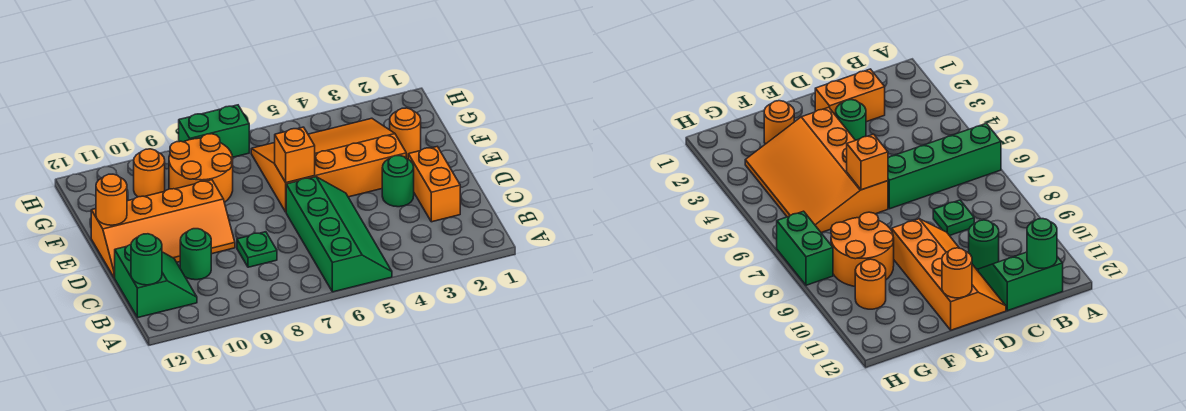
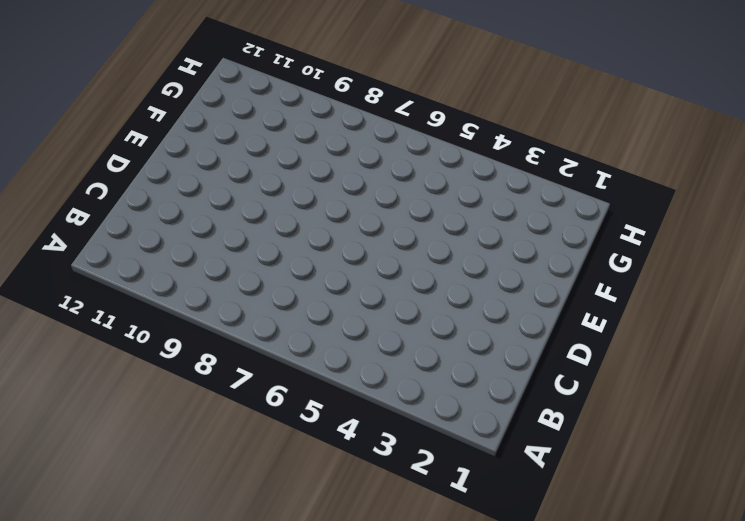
none -> green 2x4 slope [286,177,392,292]
none -> green 2x2 slope [115,244,197,317]
none -> orange 1x2 brick [408,147,460,222]

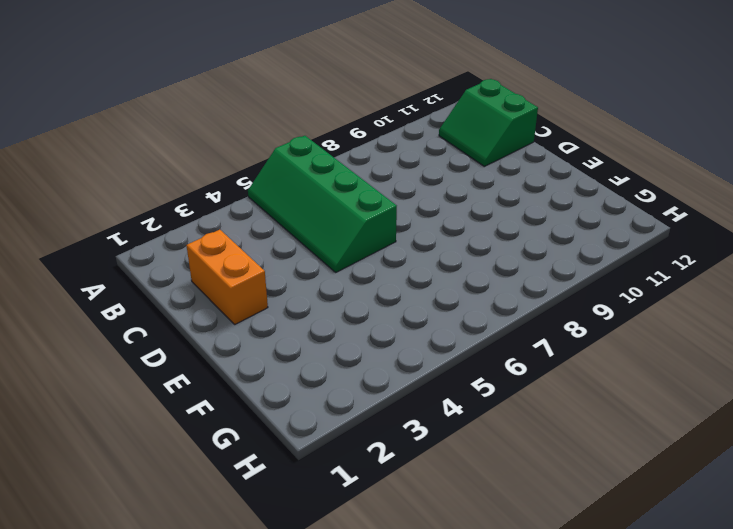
none -> green 1x1 plate [237,232,277,267]
none -> green 1x1 round brick [180,229,211,280]
none -> green 1x1 round brick [382,156,414,207]

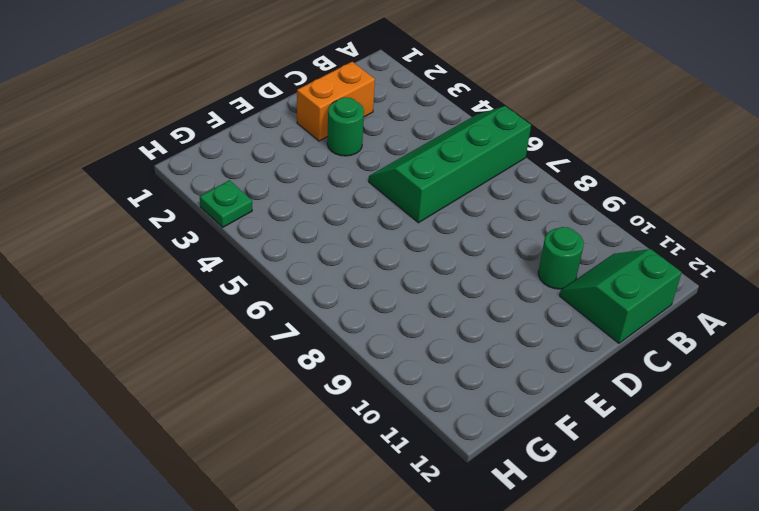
green 1x1 plate [200,180,252,227] -> green 1x1 plate moved to [237,232,277,267]
none -> orange 2x4 slope [91,180,235,278]
none -> orange 3x4 slope [251,118,406,212]
none -> orange 1x1 round brick [390,108,421,159]

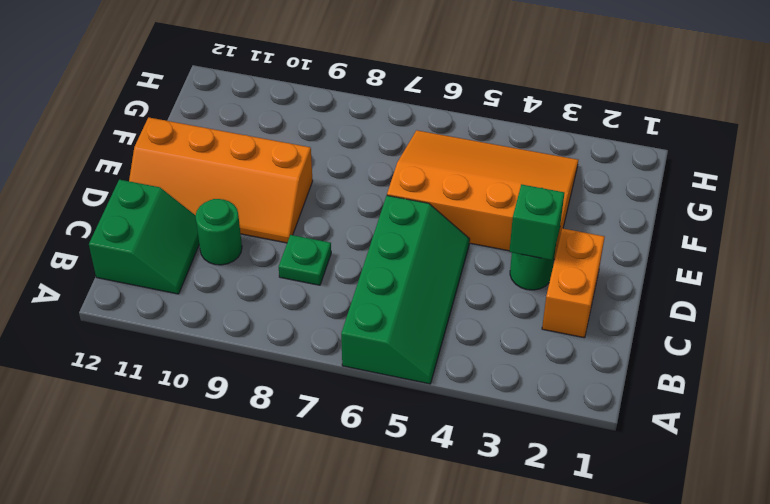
green 1x1 brick [509,184,564,260] -> none
none -> orange 1x1 round brick [390,108,421,159]
none -> orange 2x2 round brick [169,134,233,203]
none -> orange 1x1 round brick [134,149,165,197]

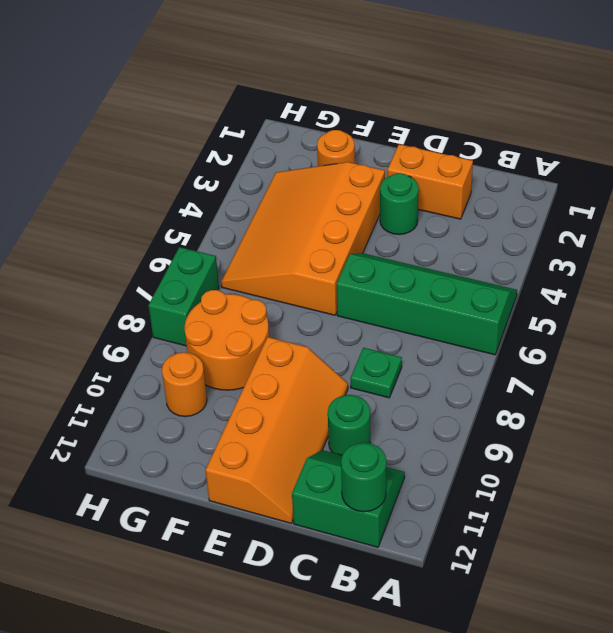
none -> orange 1x1 brick [275,127,315,183]
none -> orange 1x1 round brick [96,174,127,225]

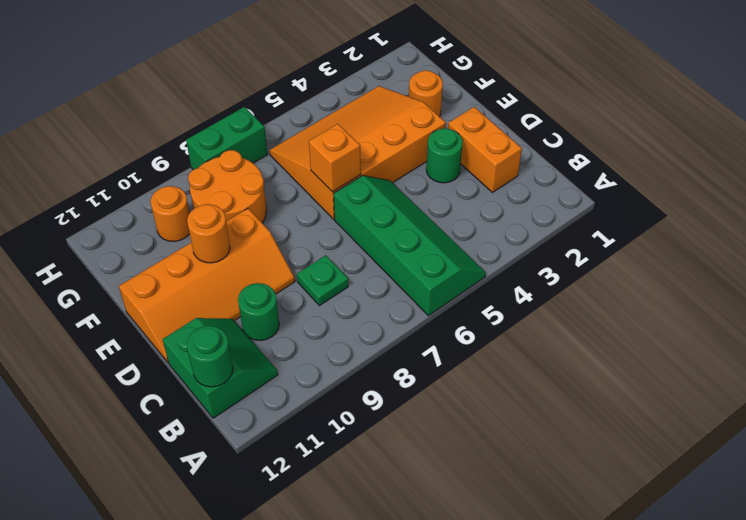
orange 1x1 round brick [187,204,230,263] -> orange 1x1 round brick moved to [96,174,127,225]

